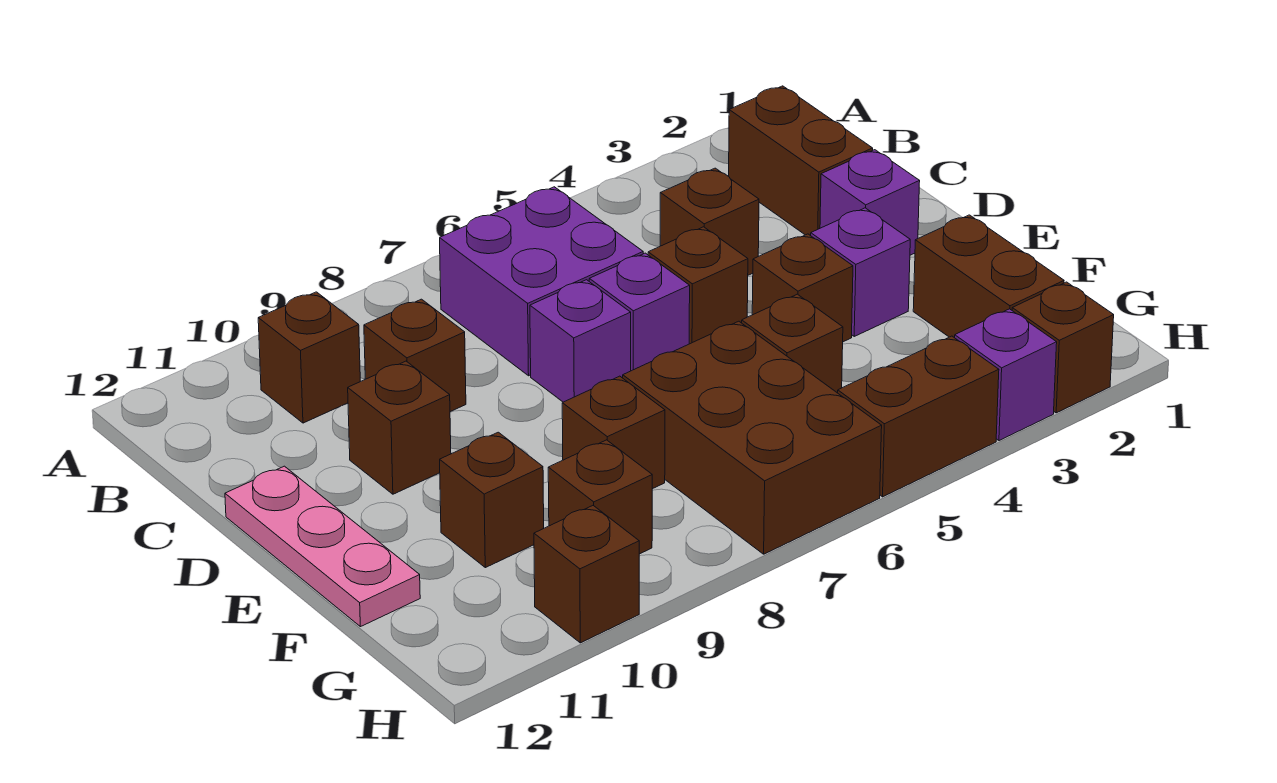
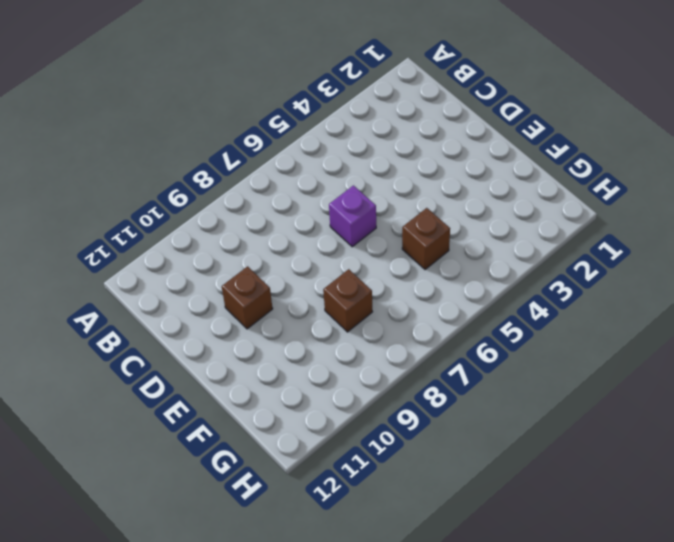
none -> brown 1x2 brick [729,86,873,236]
none -> purple 2x2 brick [440,187,643,376]
none -> brown 1x1 brick [258,292,360,423]

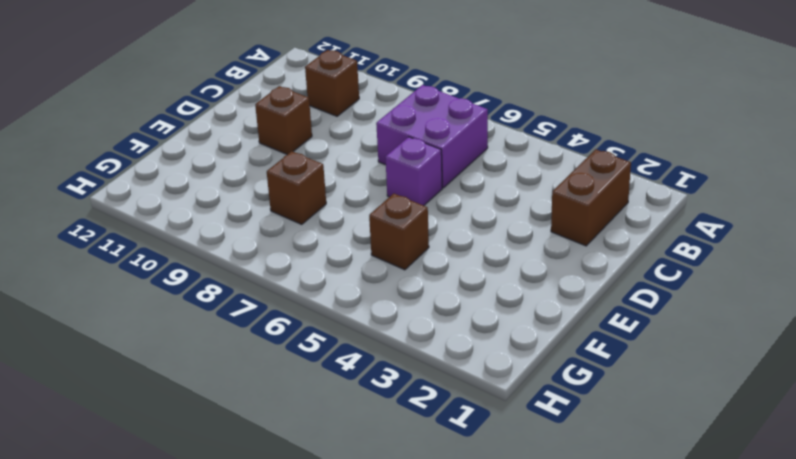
none -> brown 1x1 brick [660,168,759,275]
none -> brown 1x1 brick [364,299,466,412]
none -> purple 1x1 brick [820,150,920,255]

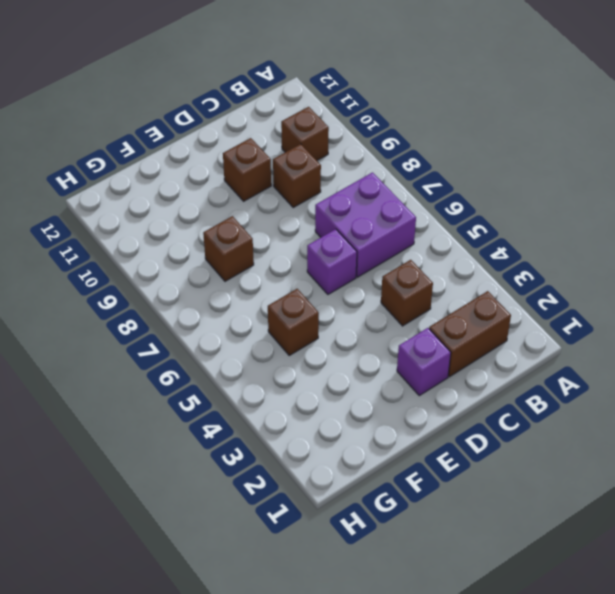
none -> brown 1x1 brick [648,227,748,344]
none -> purple 1x1 brick [530,280,631,402]
none -> pink 1x3 plate [225,466,420,627]

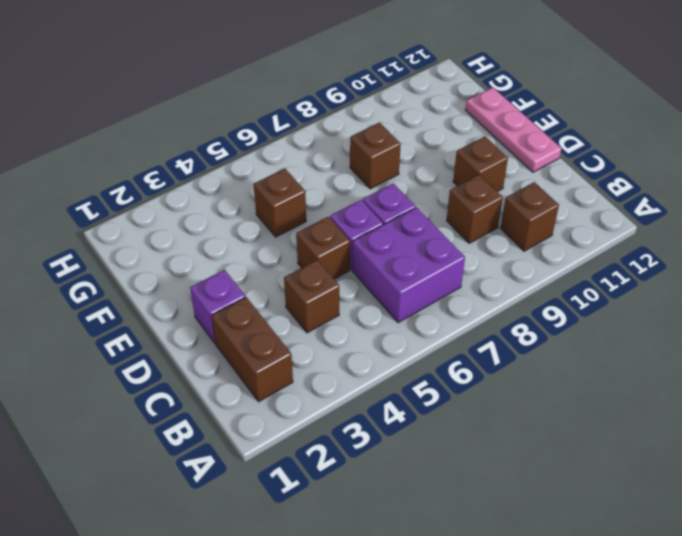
none -> purple 1x1 brick [811,208,910,336]
none -> brown 1x1 brick [752,234,853,342]
none -> brown 1x2 brick [913,215,1064,338]

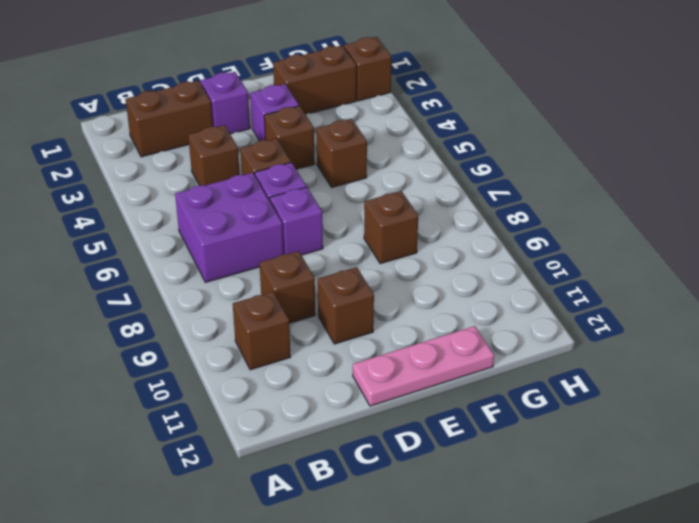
none -> brown 2x3 brick [623,321,882,554]
none -> brown 1x1 brick [440,432,544,568]
none -> brown 1x1 brick [548,440,652,554]

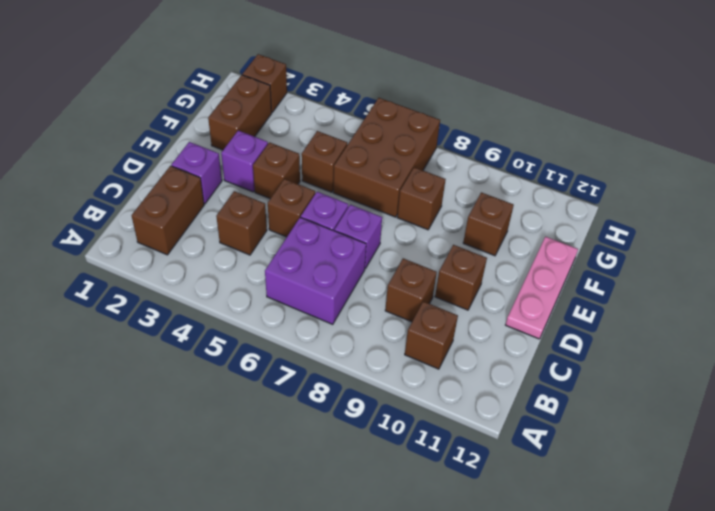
none -> brown 1x1 brick [548,440,652,554]
none -> purple 1x1 brick [955,309,1057,441]
none -> brown 1x2 brick [838,336,999,497]

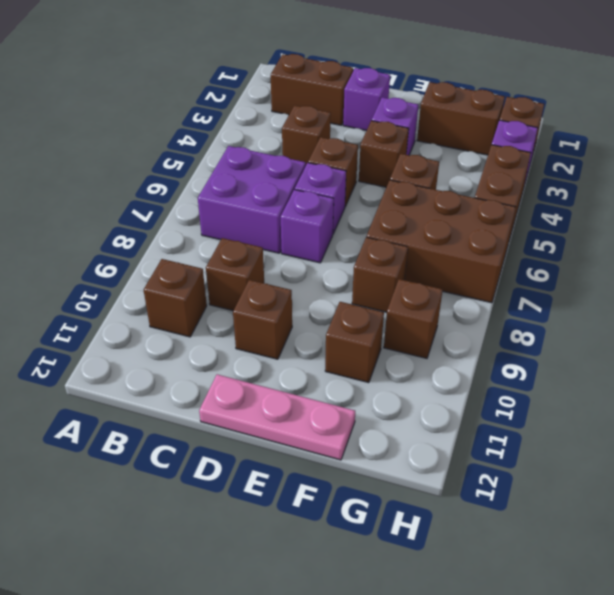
none -> brown 1x1 brick [534,505,639,643]

